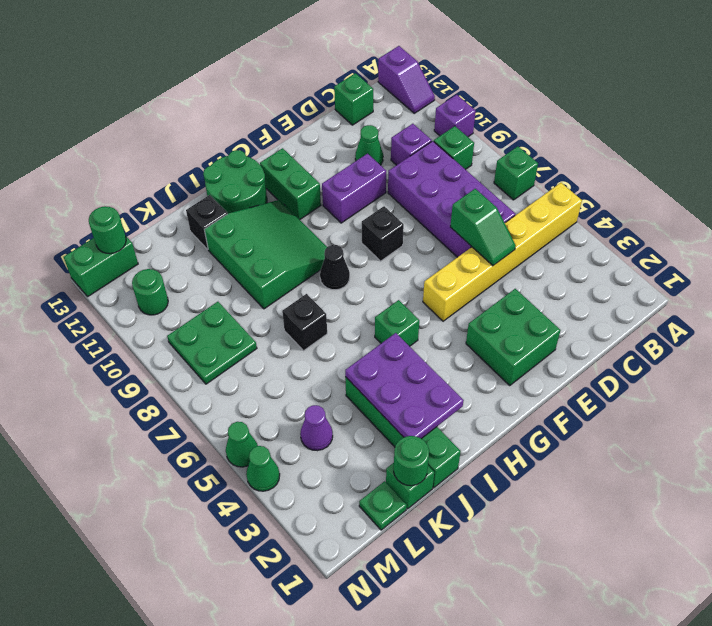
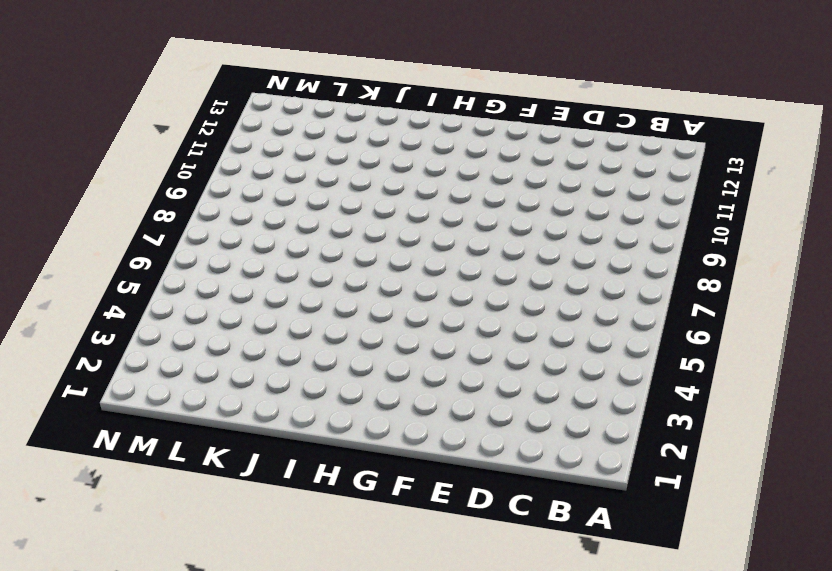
none -> yellow 1x6 brick [423,183,582,321]
none -> green 1x1 brick [494,146,538,200]
none -> purple 1x1 brick [434,95,476,137]
none -> purple 1x2 slope [378,46,435,113]

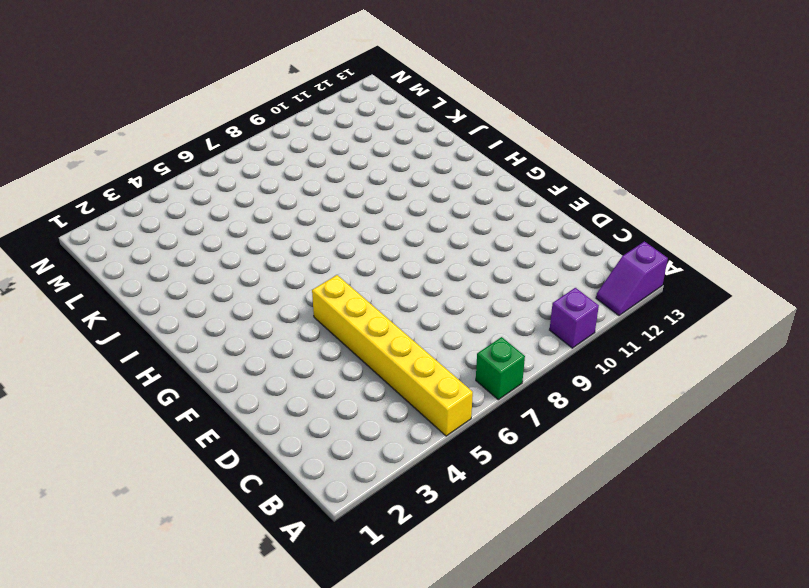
none -> green 1x1 brick [434,126,474,170]
none -> purple 2x4 brick [388,141,515,257]
none -> purple 1x1 brick [391,124,432,165]
none -> green 1x1 brick [334,73,373,125]

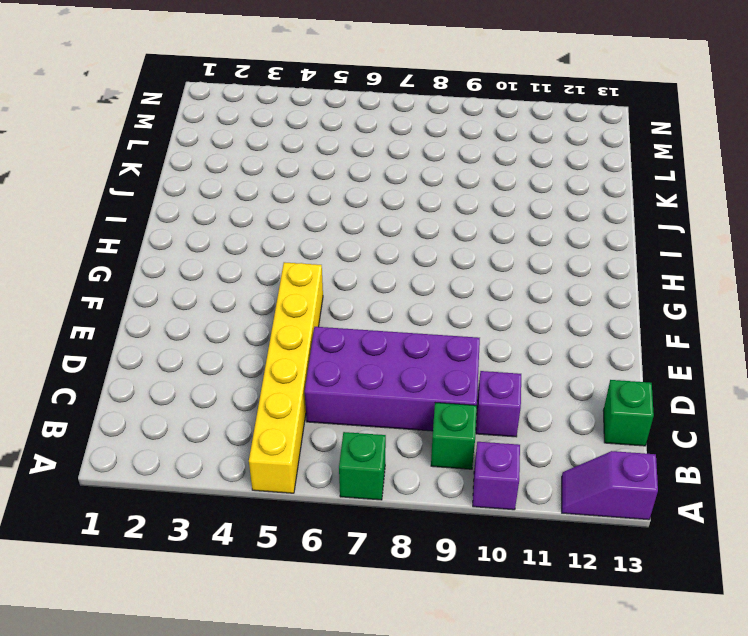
none -> green 1x1 cone [355,125,383,165]
none -> green 2x2 brick [466,289,561,386]
none -> purple 1x2 brick [322,154,386,223]
none -> black 1x1 brick [362,206,404,261]

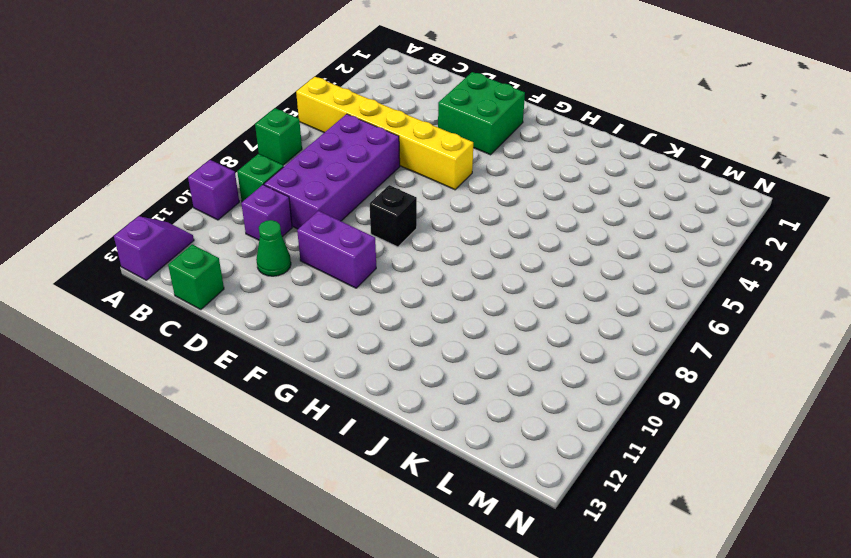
none -> green 1x2 brick [260,148,321,220]
none -> green 1x1 brick [375,300,419,346]
none -> black 1x1 cone [320,245,350,290]
none -> green 3x3 slope [204,200,327,309]

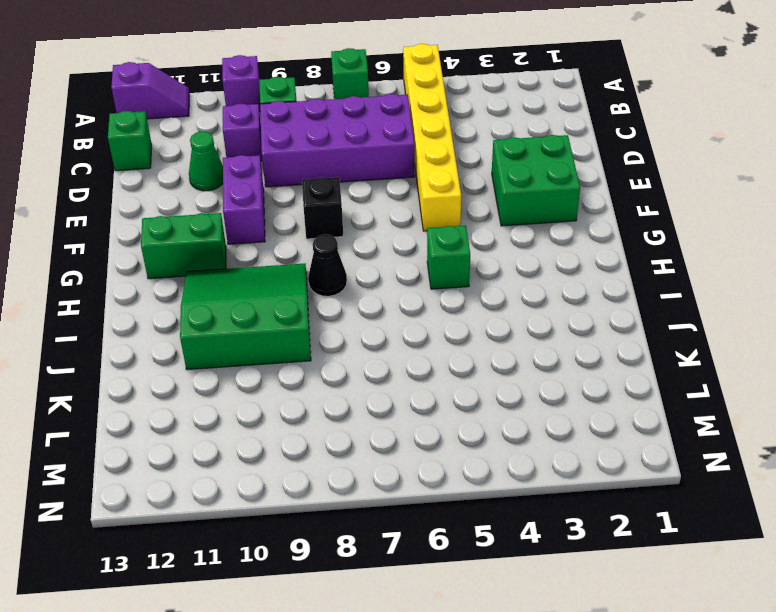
none -> green 2x2 round brick [203,150,267,214]
none -> green 1x4 brick [345,377,461,488]
none -> black 1x1 brick [282,294,327,351]
none -> black 1x1 brick [186,195,228,249]

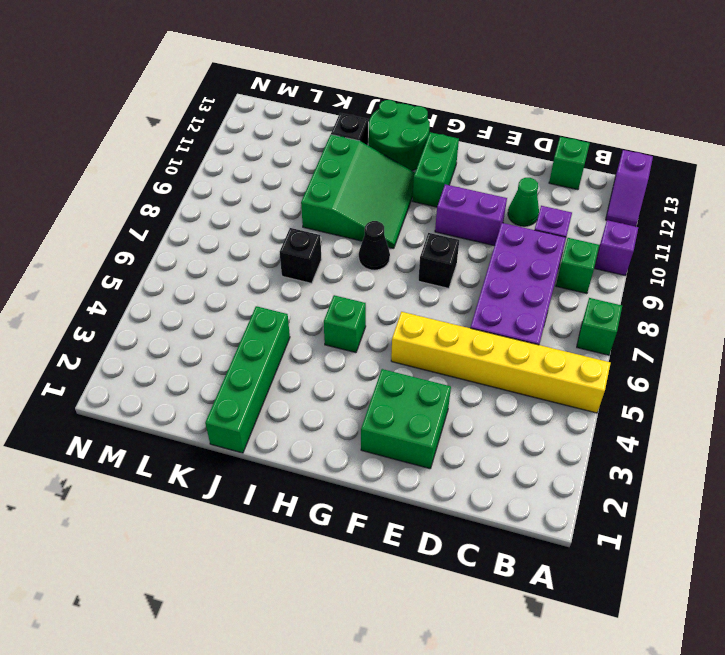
none -> green 1x1 brick [386,463,434,509]
none -> green 1x1 plate [359,481,407,530]
none -> purple 1x1 cone [300,405,333,451]
none -> green 2x2 plate [167,302,257,384]

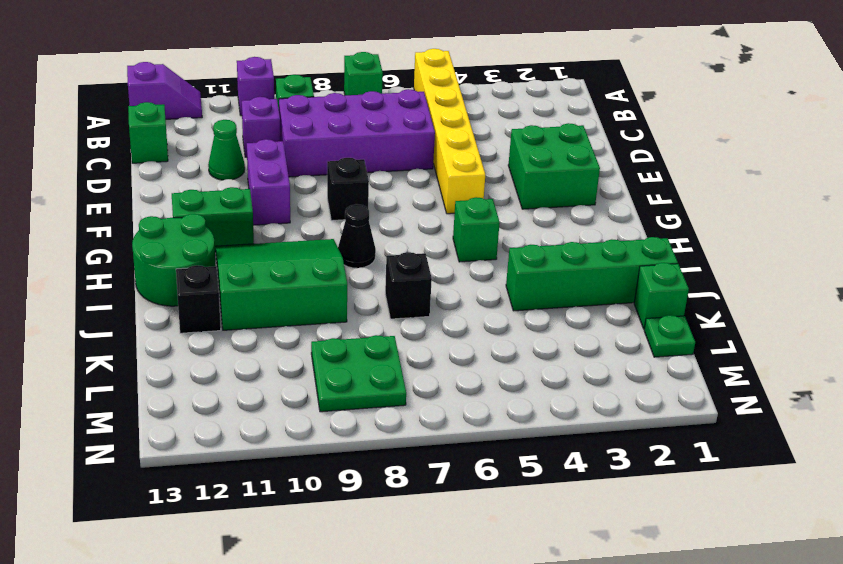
none -> purple 1x1 cone [300,405,333,451]
none -> green 1x1 round brick [132,269,168,315]
none -> green 1x2 brick [64,237,138,297]
none -> green 1x1 cone [246,446,280,491]

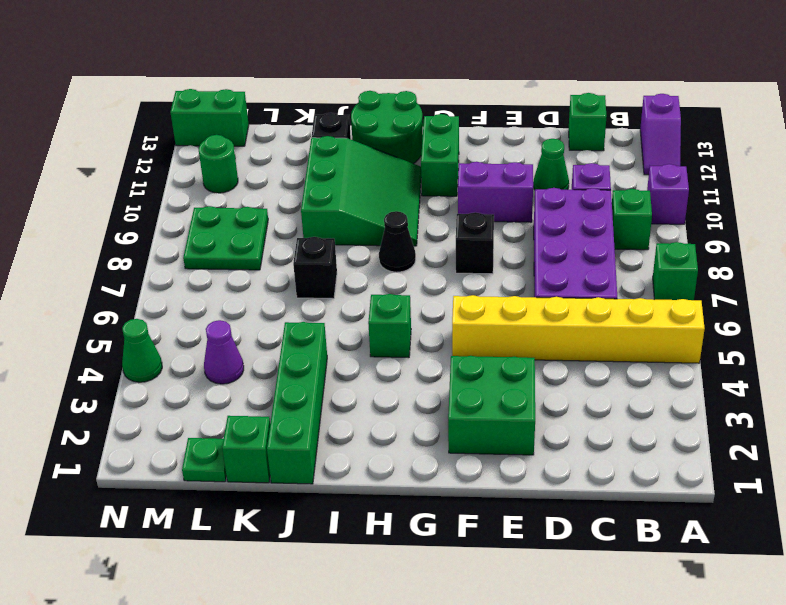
none -> green 1x1 cone [226,422,258,467]
none -> green 1x2 slope [450,189,516,266]
none -> purple 2x3 plate [345,333,464,439]
none -> green 1x1 round brick [394,436,429,486]

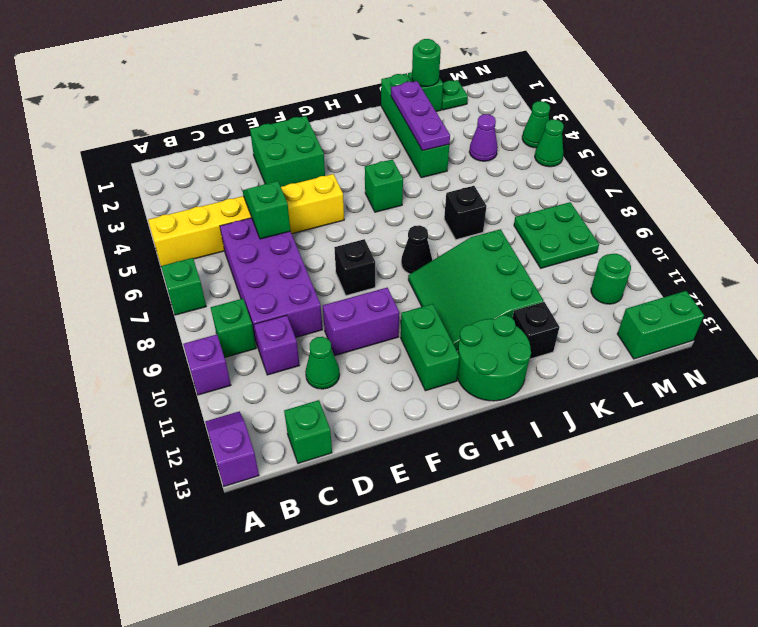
purple 1x3 plate [391,81,450,151] -> purple 2x3 plate [345,333,464,439]
none -> green 1x1 round brick [89,206,126,254]

